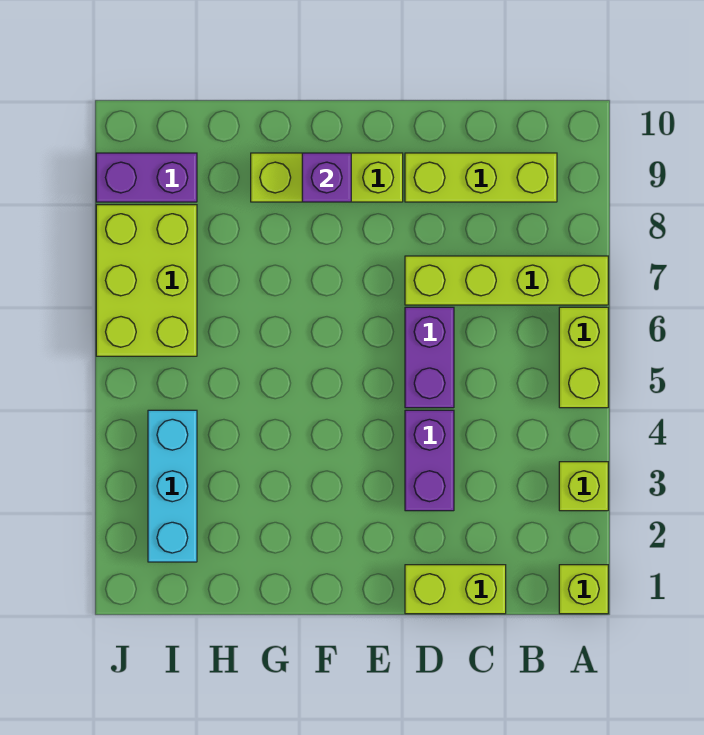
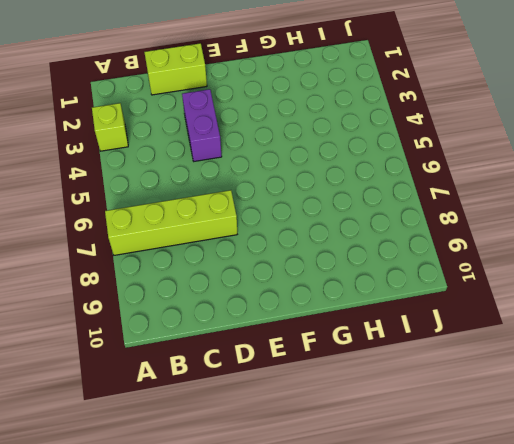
none -> lime 1x1 brick [559,565,608,614]
none -> lime 1x2 brick [559,307,608,408]
none -> lime 1x3 brick [405,153,557,202]

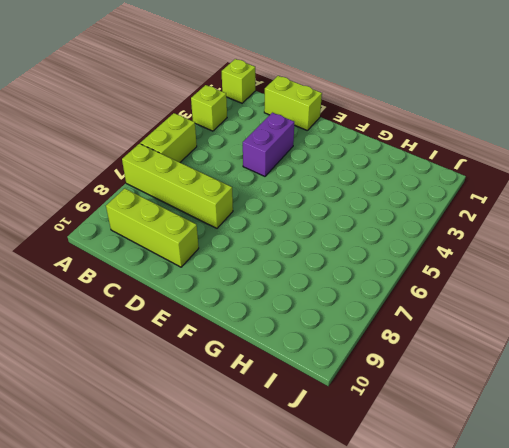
none -> purple 1x2 brick [405,307,454,408]
none -> lime 1x3 brick [251,153,403,202]
none -> cyan 1x3 brick [148,410,197,562]

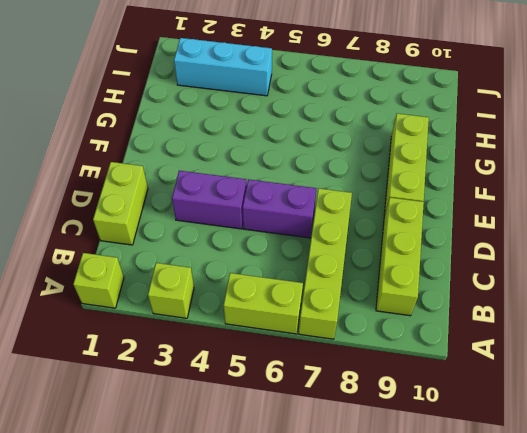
none -> lime 2x3 brick [96,205,197,356]
none -> purple 1x2 brick [96,153,197,202]
none -> purple 1x1 brick [302,153,351,202]

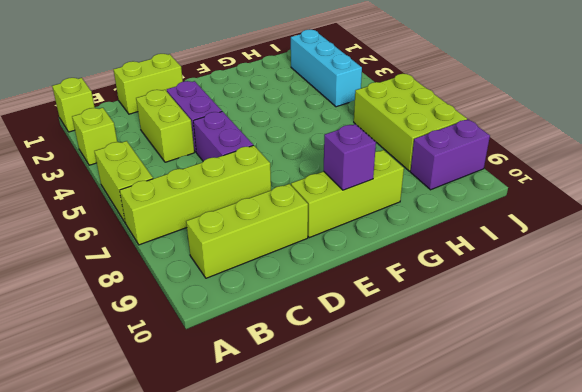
lime 1x2 brick [136,90,194,162] -> none

